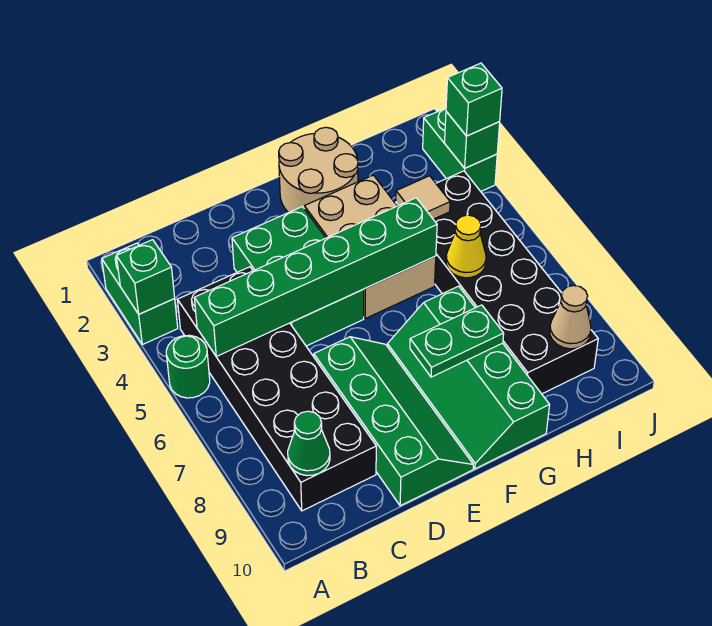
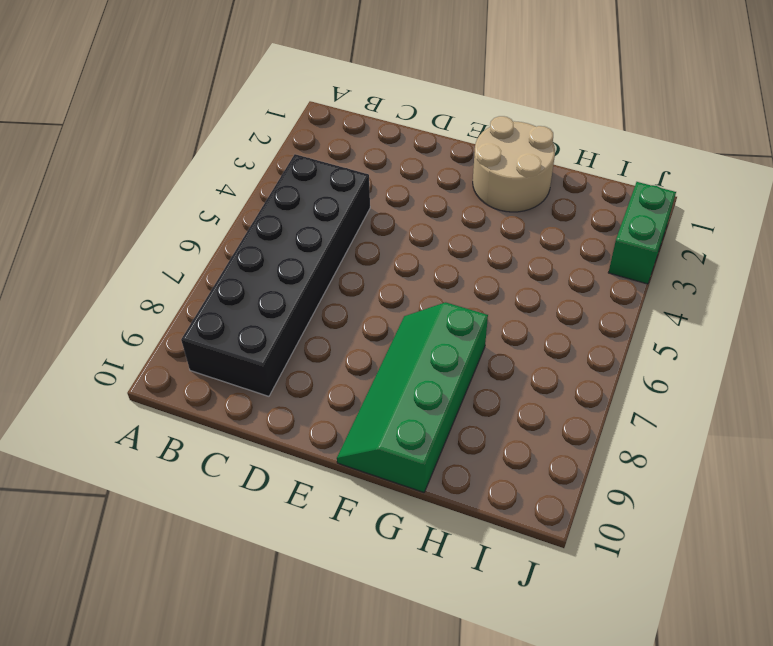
none -> green 1x2 brick [102,243,178,345]
none -> green 1x1 round brick [166,335,210,398]
none -> green 2x3 brick [232,207,364,346]

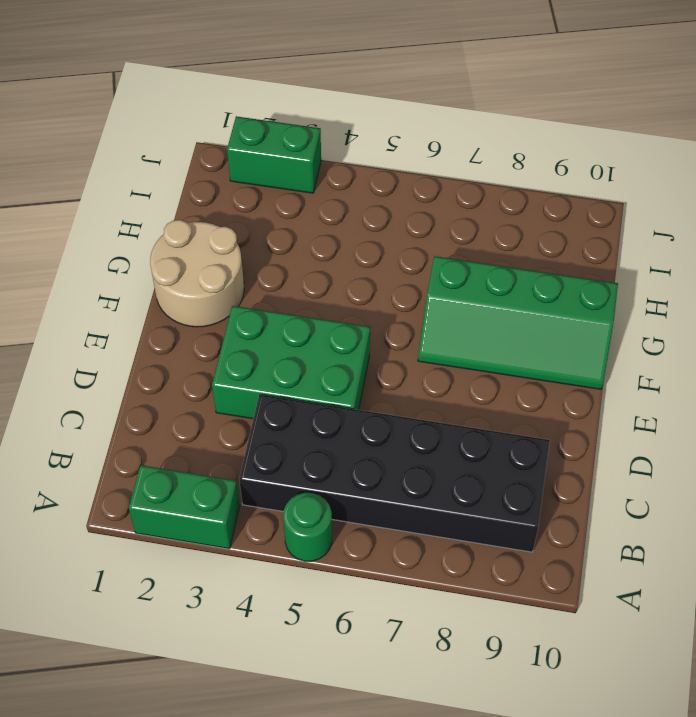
none -> green 2x4 slope [314,337,473,506]
none -> tan 2x3 brick [304,175,436,318]
none -> black 2x6 brick [396,171,598,394]

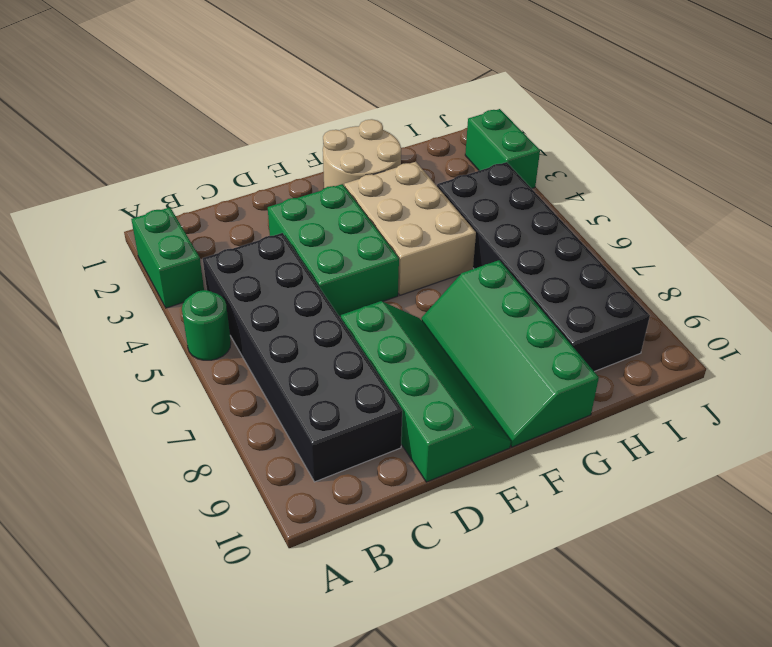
none -> green 1x1 brick [116,240,175,314]
none -> green 1x6 brick [194,198,437,356]
none -> green 1x1 cone [288,411,330,476]

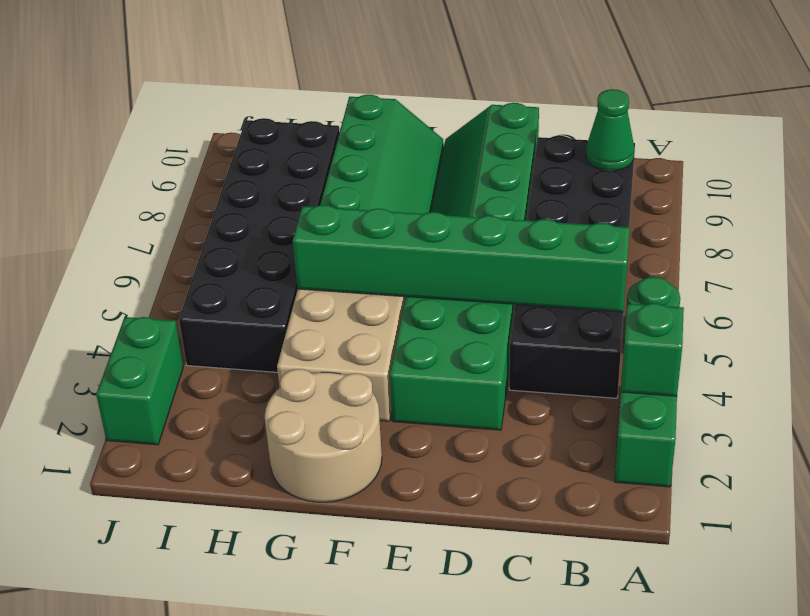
none -> green 1x2 plate [410,305,504,377]
none -> tan 1x1 tile [396,176,450,219]
none -> yellow 1x1 cone [446,215,486,278]

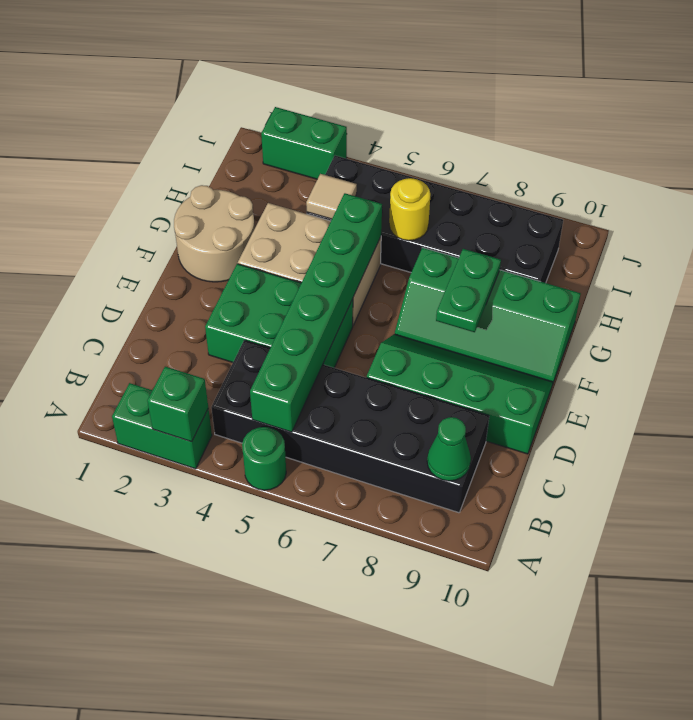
yellow 1x1 round brick [389,178,430,241] -> yellow 1x1 cone [446,215,486,278]
none -> tan 1x1 cone [550,285,591,349]
none -> green 1x1 brick [445,112,500,168]
none -> green 1x1 brick [446,63,502,136]

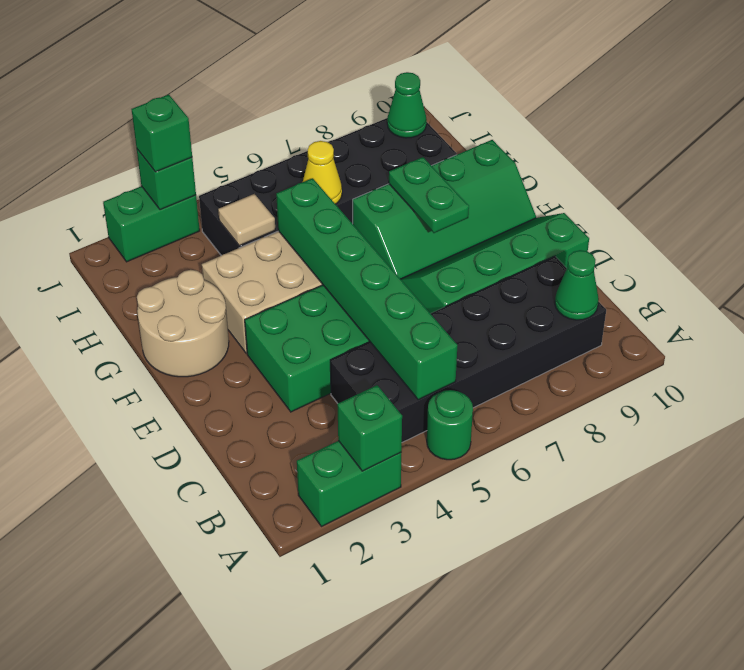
green 1x1 cone [387,72,427,138] -> tan 1x1 cone [550,285,591,349]

